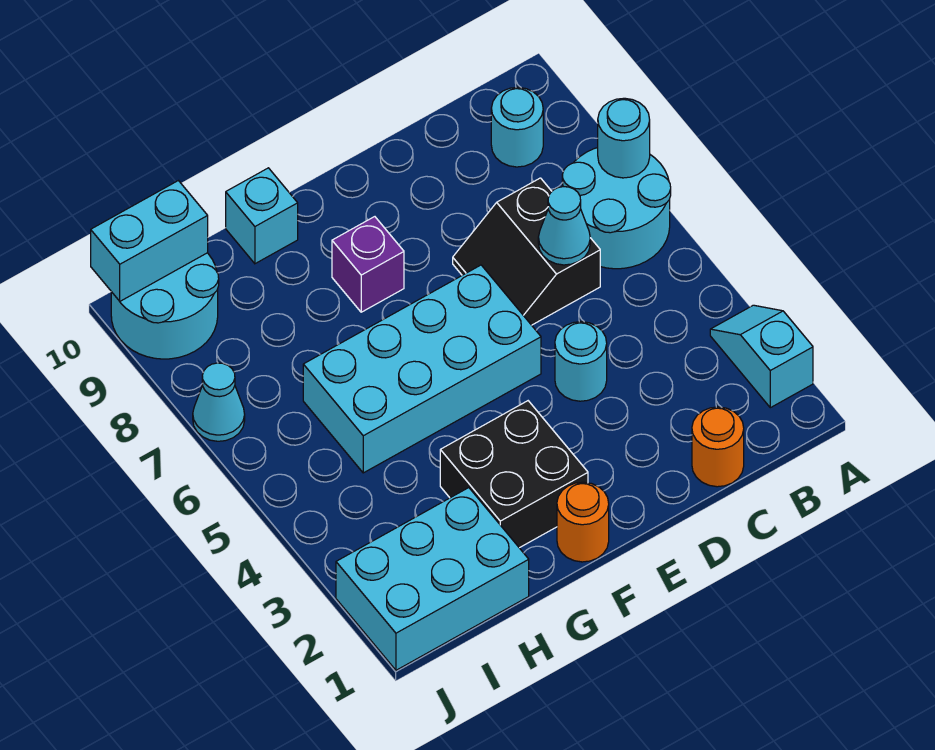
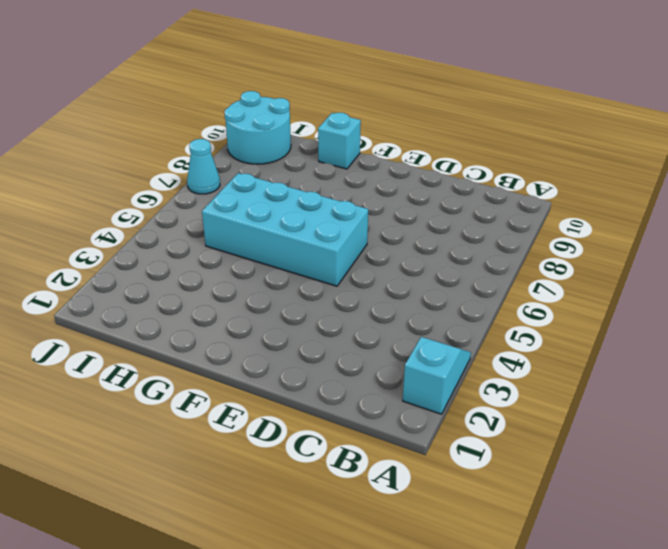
none -> cyan 2x2 round brick [562,148,671,269]
none -> cyan 1x1 round brick [491,87,543,167]
none -> orange 1x1 round brick [692,407,744,487]

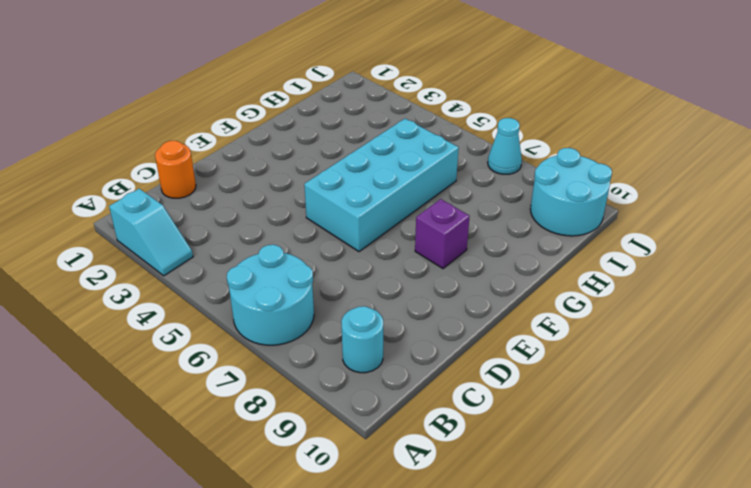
none -> black 2x2 slope [453,178,600,325]
none -> cyan 1x1 round brick [555,322,607,401]
none -> orange 1x1 round brick [557,482,609,562]

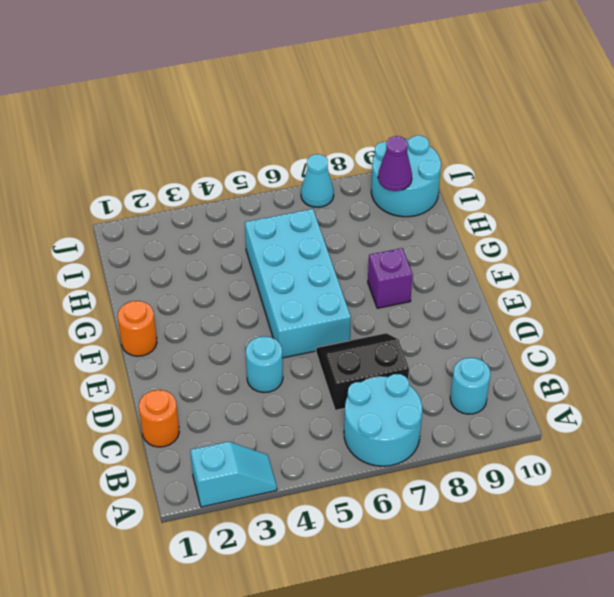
purple 1x1 cone [378,136,412,191] -> none
none -> black 2x2 brick [440,401,588,548]
none -> cyan 1x1 brick [226,168,298,264]
none -> cyan 2x3 brick [336,488,529,670]

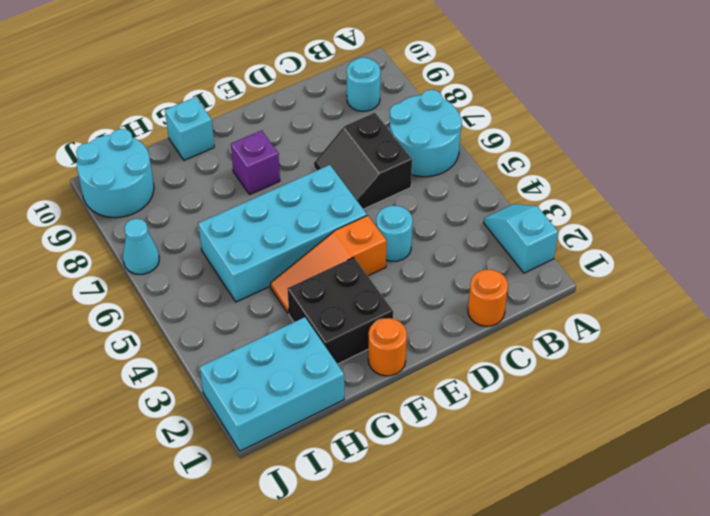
orange 1x3 slope [270,215,387,313] -> none
none -> cyan 1x1 round brick [598,98,650,178]
none -> cyan 1x1 cone [538,187,590,265]
none -> cyan 1x2 brick [91,181,208,301]

